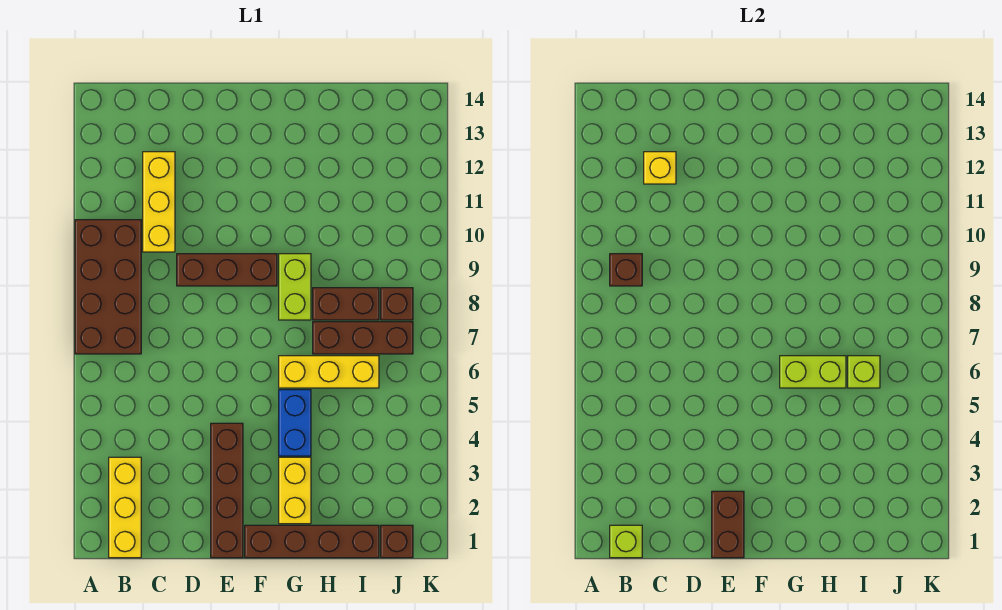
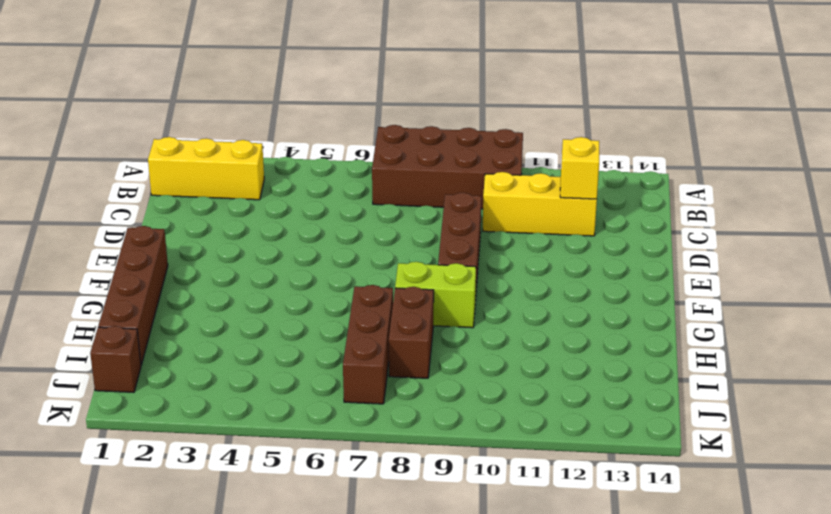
none -> brown 1x4 brick [211,423,243,558]
none -> yellow 1x2 brick [279,457,311,524]
none -> blue 1x2 brick [279,390,311,456]

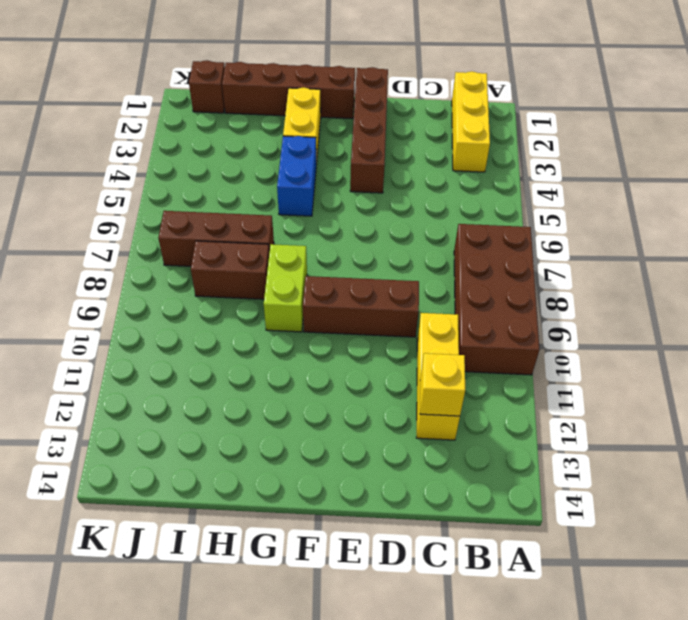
none -> yellow 1x3 brick [279,356,379,388]
none -> brown 1x1 brick [381,288,413,320]
none -> lime 1x1 brick [610,525,642,558]

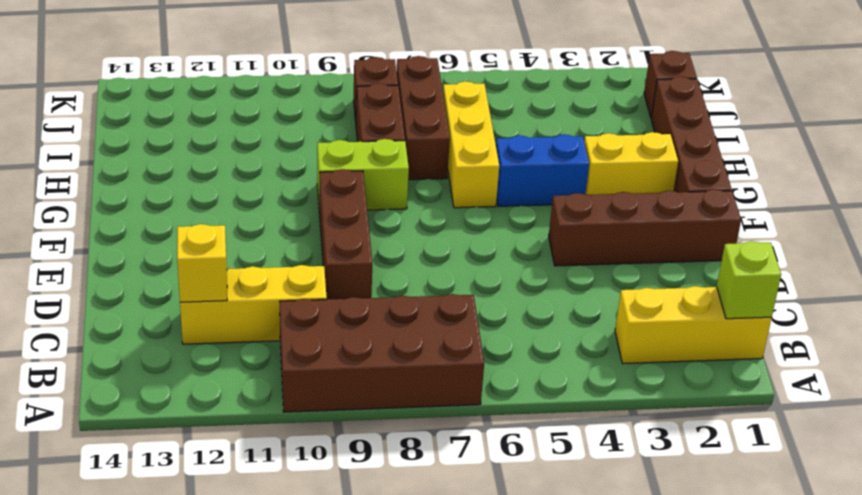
none -> brown 1x1 brick [610,254,642,286]
none -> brown 1x2 brick [712,491,744,558]
none -> lime 1x2 brick [780,356,846,388]

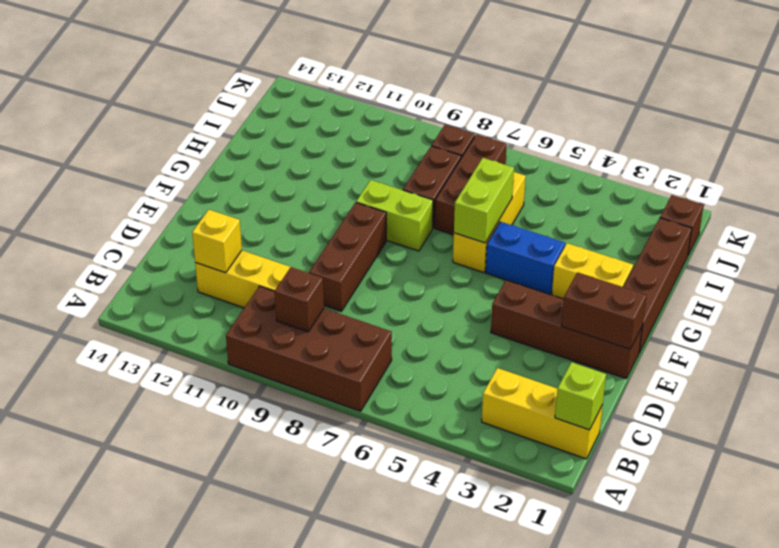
none -> lime 1x1 brick [848,356,880,388]

